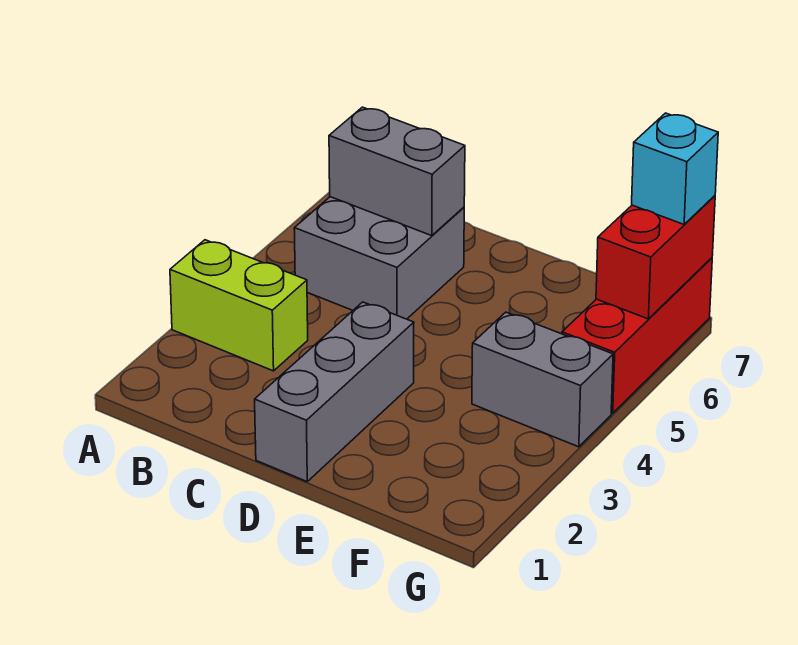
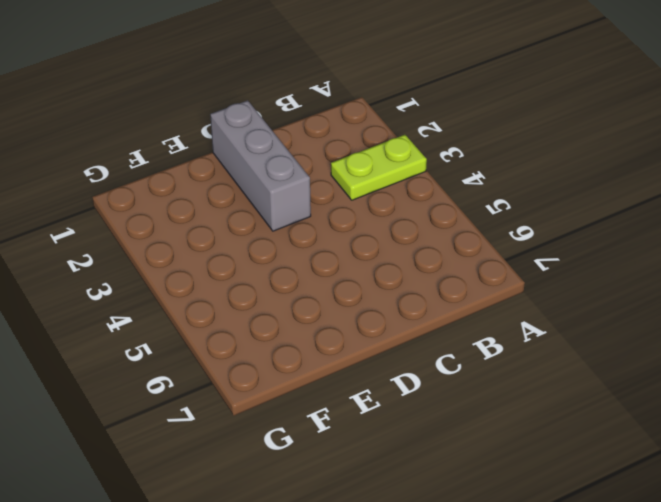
lime 1x2 plate [331,135,427,200] -> lime 1x2 brick [170,240,308,371]
none -> grey 2x2 brick [294,197,464,319]
none -> grey 1x2 brick [472,312,613,447]

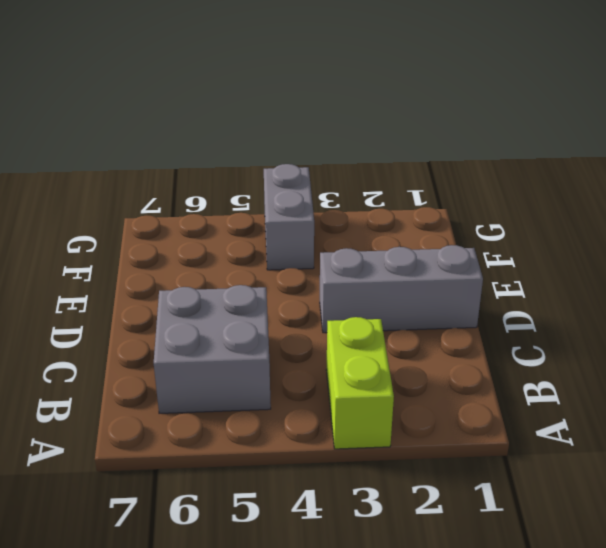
none -> red 1x3 brick [562,258,712,413]
none -> grey 1x2 brick [329,107,465,236]

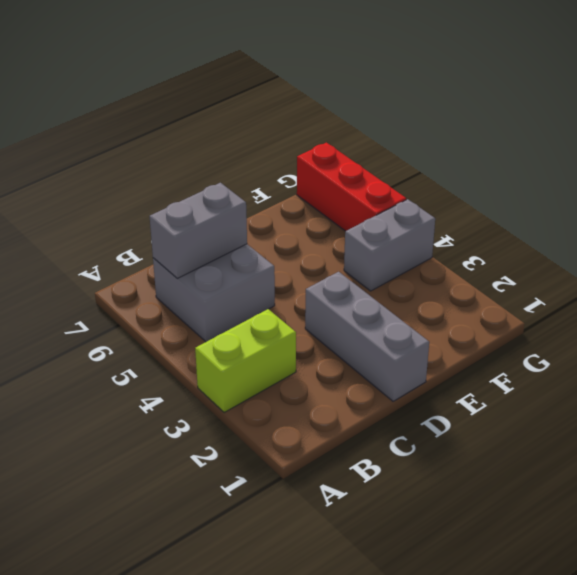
none -> red 1x2 brick [596,196,715,319]
none -> cyan 1x1 brick [632,113,718,224]

